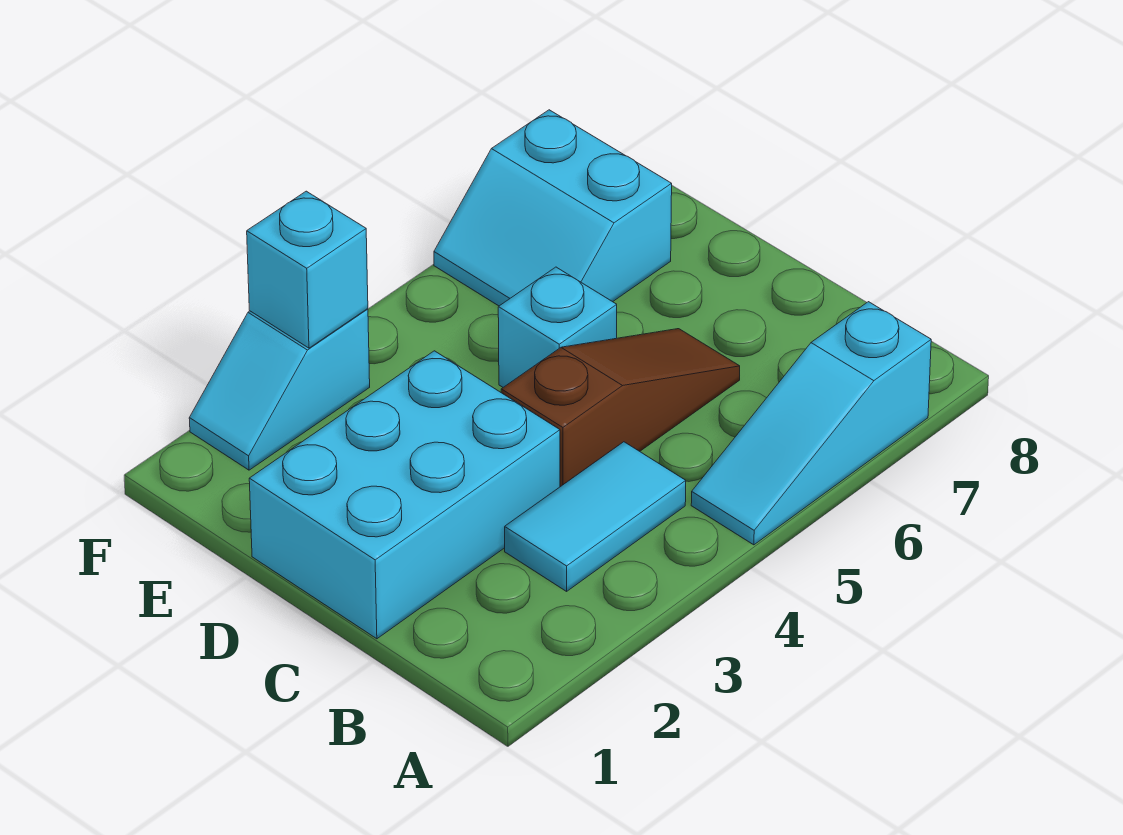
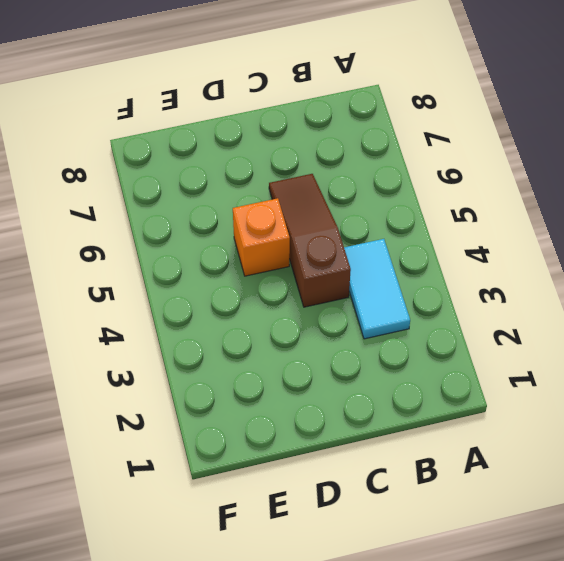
orange 1x1 brick [233,198,290,276] -> cyan 1x1 brick [498,267,617,387]
none -> cyan 1x3 slope [691,302,931,545]
none -> cyan 2x3 brick [249,351,560,639]

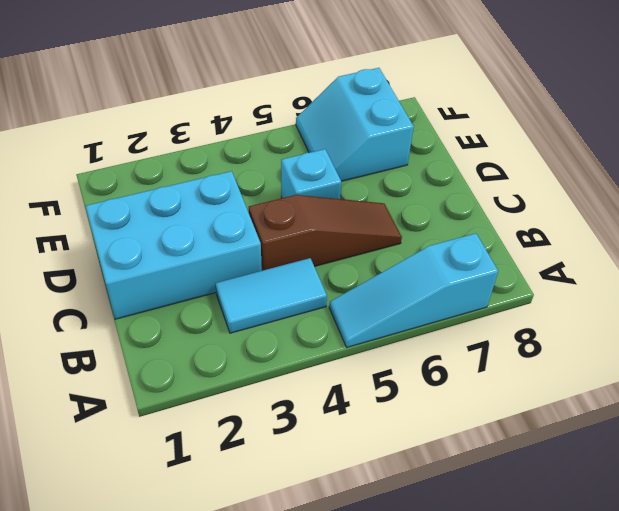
none -> cyan 1x2 slope [189,309,370,470]
none -> cyan 1x1 brick [247,191,368,348]

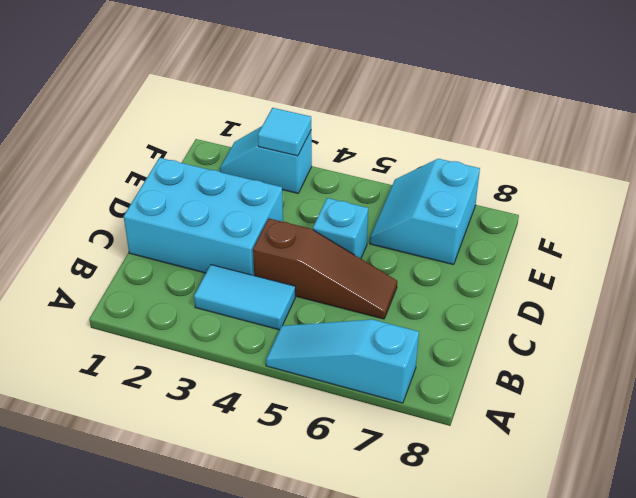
cyan 1x1 tile [258,108,311,156] -> cyan 1x1 brick [247,191,368,348]

